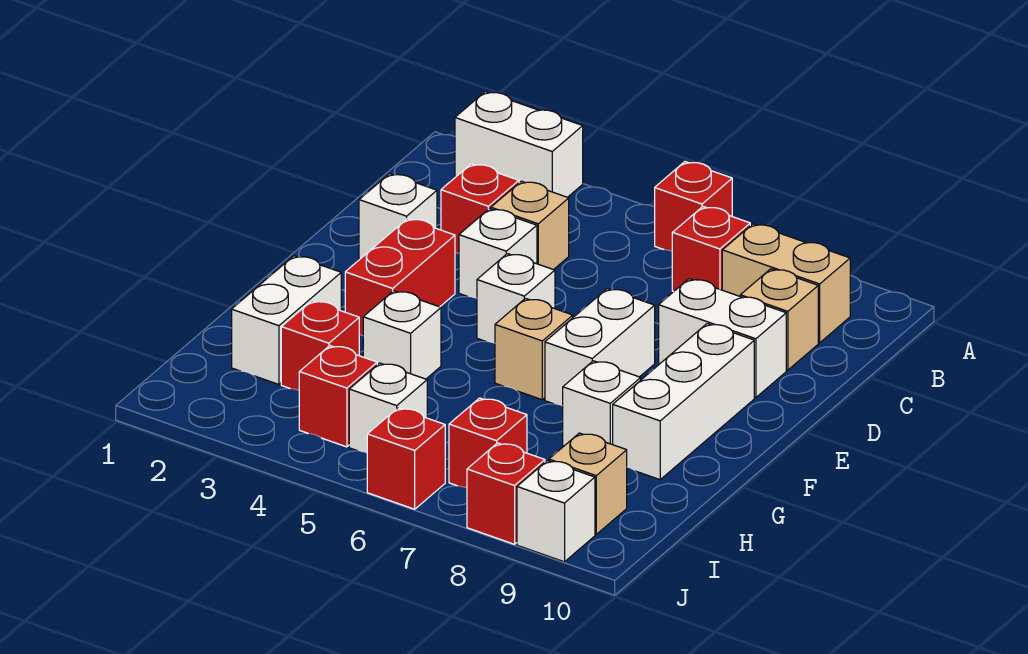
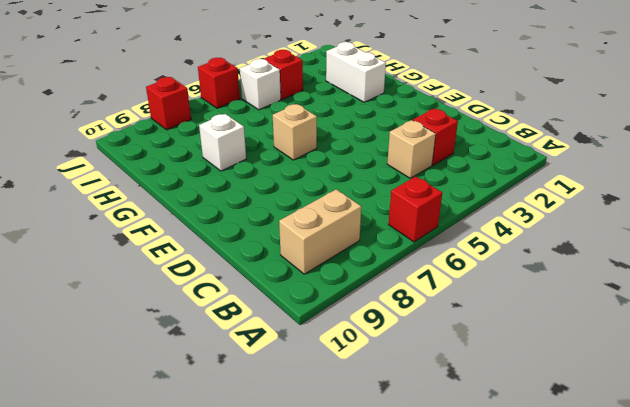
none -> white 1x2 brick [455,91,583,197]
none -> red 1x1 brick [672,207,750,292]
none -> tan 1x1 brick [740,269,818,370]

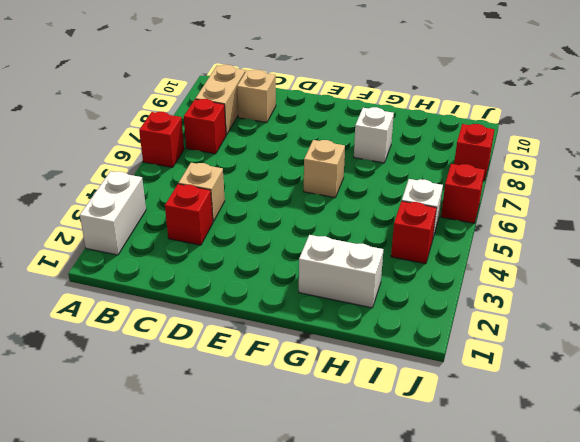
none -> white 1x1 brick [359,174,437,259]
none -> white 1x1 brick [459,209,537,298]
none -> white 1x2 brick [659,279,786,398]

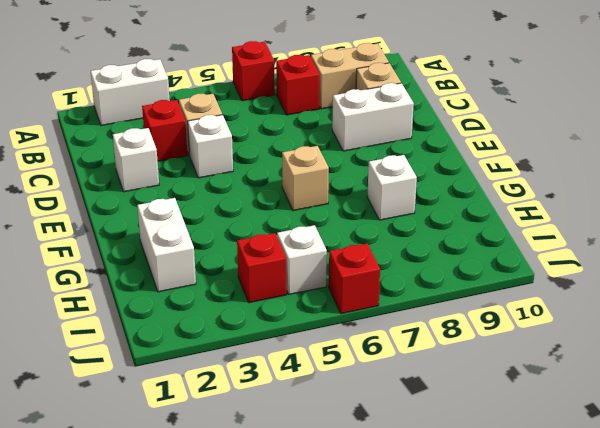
none -> red 1x2 brick [345,219,455,336]
none -> white 1x1 brick [477,254,555,343]
none -> white 1x2 brick [545,289,655,406]

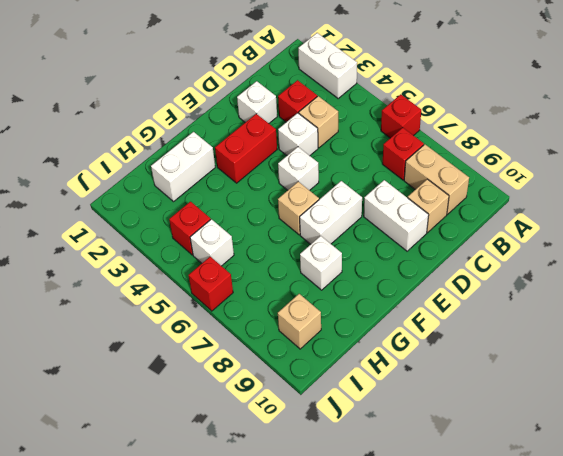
none -> white 1x3 brick [613,324,754,480]
none -> white 1x1 brick [363,291,441,379]
none -> red 1x1 brick [281,301,359,390]

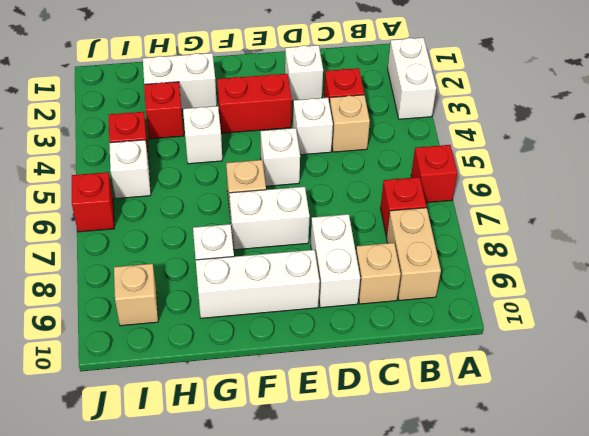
none -> red 1x1 brick [449,398,527,488]
none -> red 1x1 brick [467,443,545,544]
none -> white 1x1 brick [517,461,595,562]

